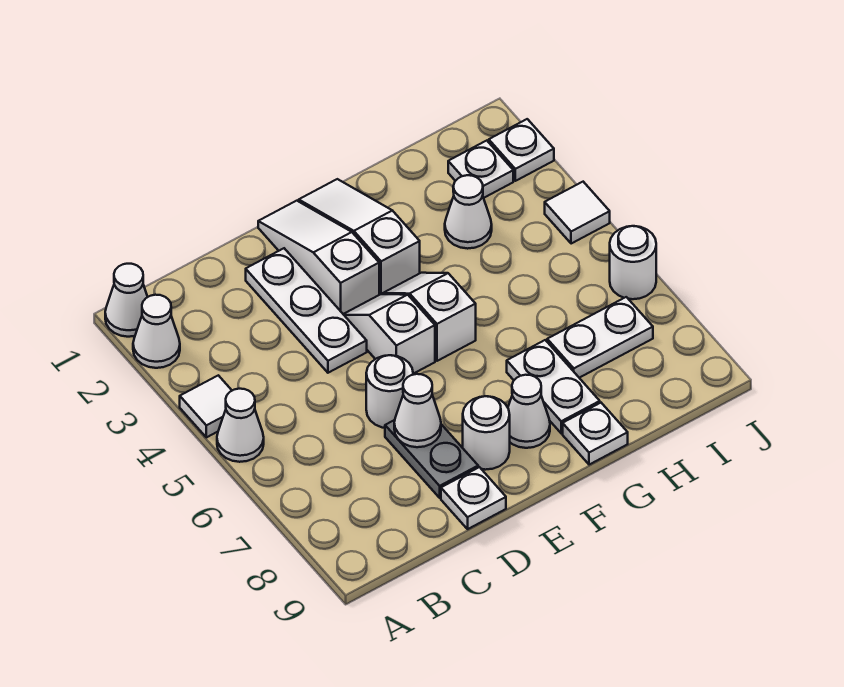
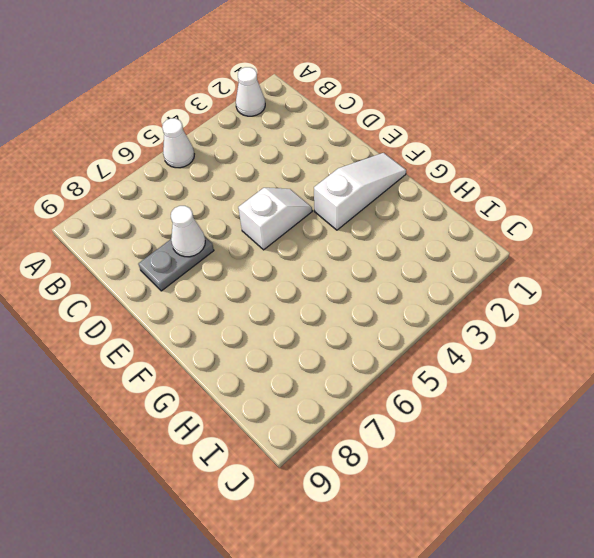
none -> white 1x1 cone [105,264,147,337]
none -> white 1x1 tile [180,375,232,437]
none -> white 1x3 plate [246,248,367,373]

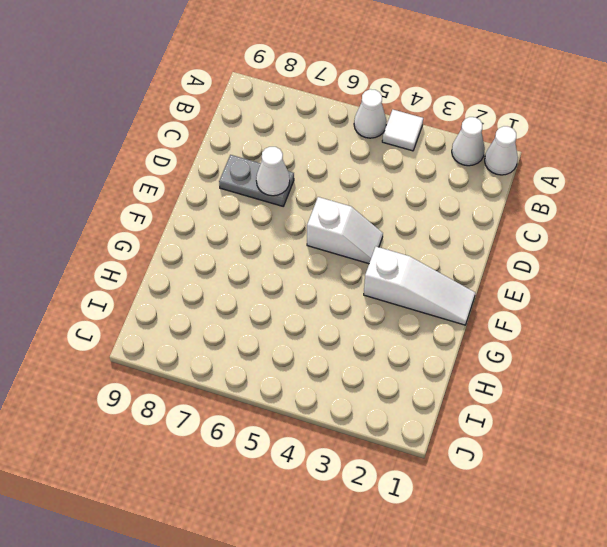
none -> white 1x3 plate [246,248,367,373]
none -> white 1x1 round brick [366,355,413,428]
none -> white 1x1 plate [441,467,506,529]

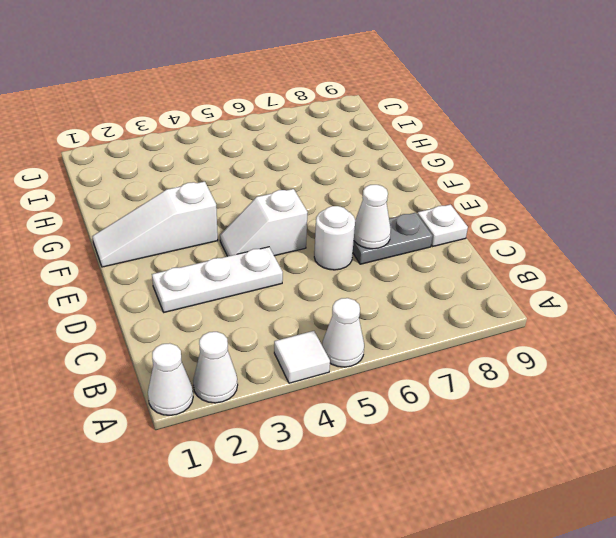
none -> white 1x3 slope [258,201,379,314]
none -> white 1x1 round brick [463,396,510,470]
none -> white 1x2 slope [382,273,476,361]

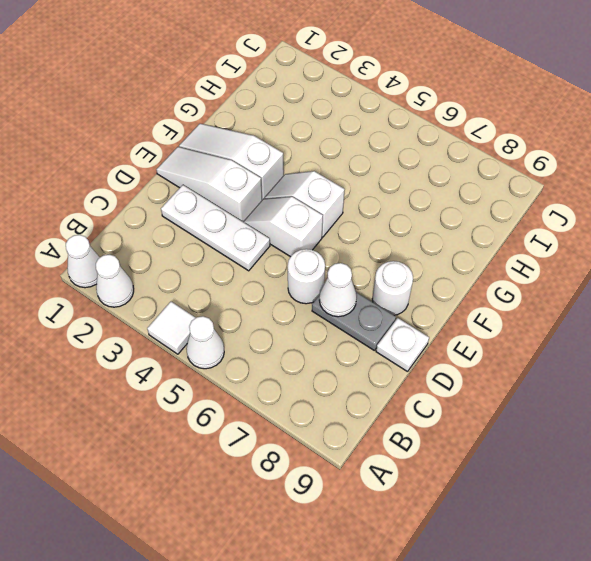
none -> white 1x1 cone [508,375,550,448]
none -> white 1x2 plate [507,340,600,433]
none -> white 1x1 plate [563,403,628,465]

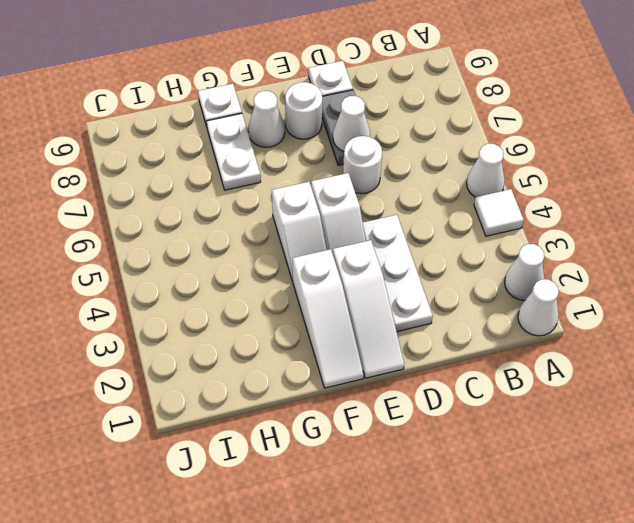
none -> white 1x1 cone [445,175,492,249]
none -> white 1x2 plate [547,297,653,378]
none -> white 1x1 plate [448,141,513,198]

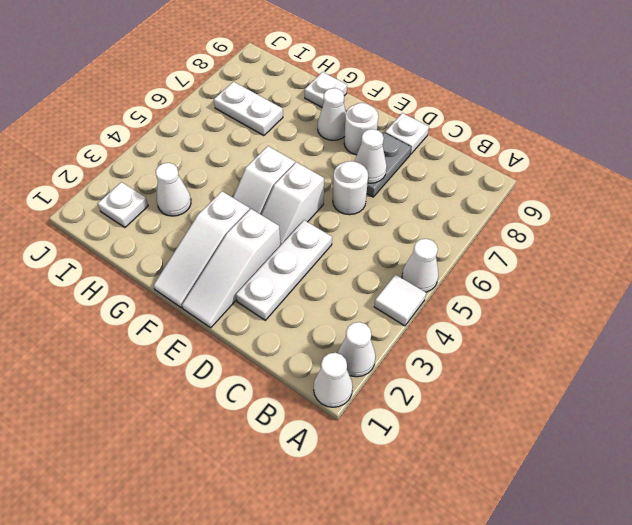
none -> white 1x2 plate [507,340,600,433]
none -> white 1x1 plate [489,119,554,181]
none -> white 1x1 tile [545,182,610,244]

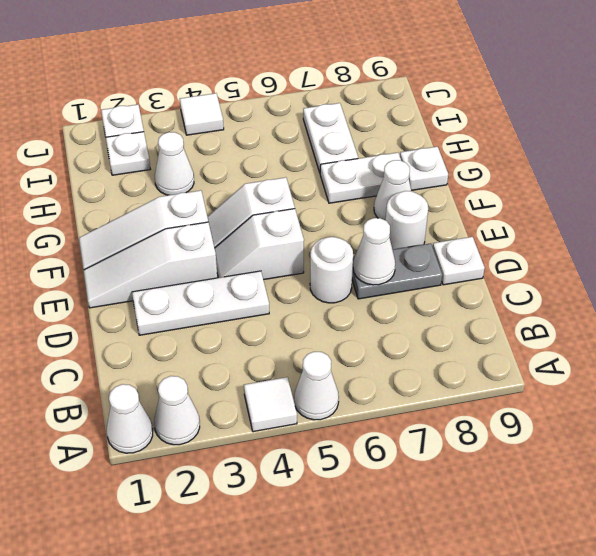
none -> white 1x1 round brick [610,226,656,299]

